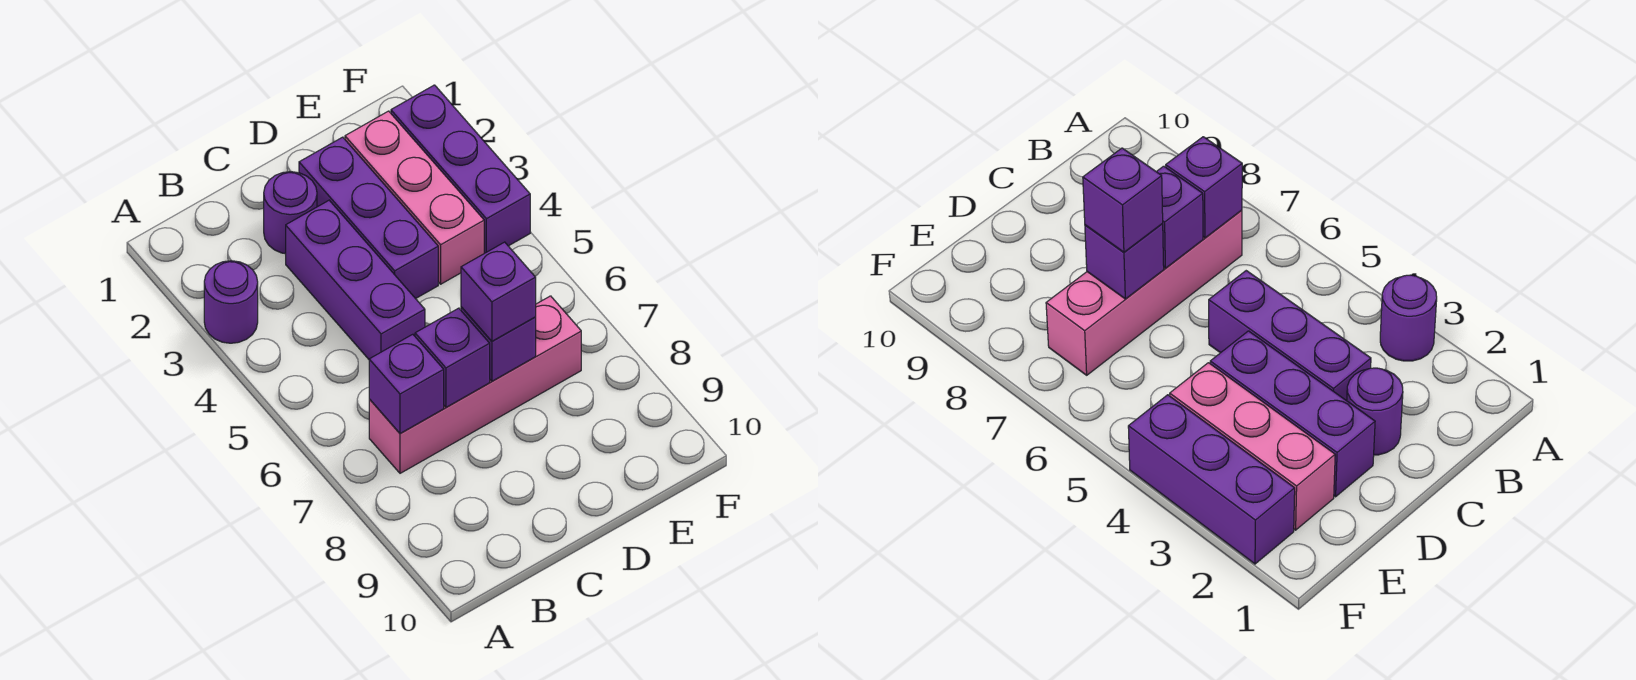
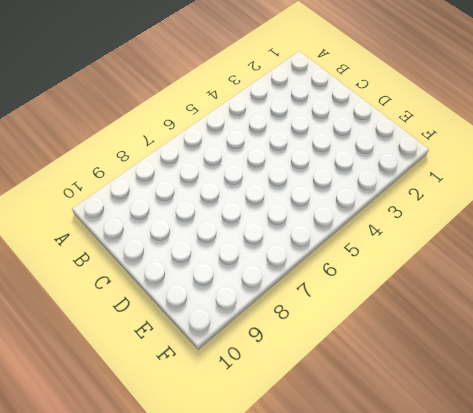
none -> purple 1x1 round brick [204,261,258,343]
none -> pink 1x4 brick [369,296,581,473]

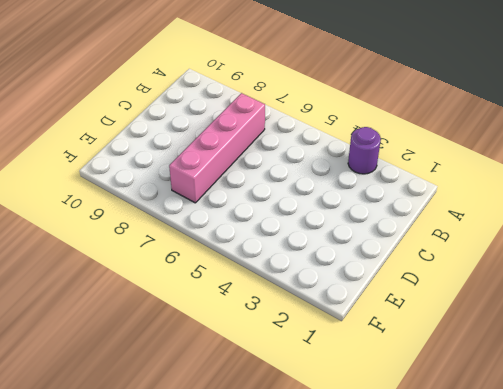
none -> purple 1x1 round brick [264,172,317,254]
none -> purple 1x3 brick [286,200,425,359]

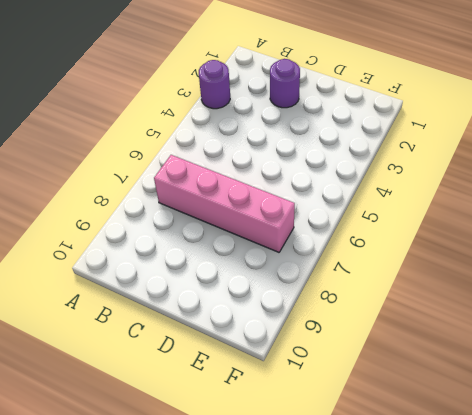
none -> purple 1x3 brick [286,200,425,359]
none -> purple 1x3 brick [299,137,438,299]

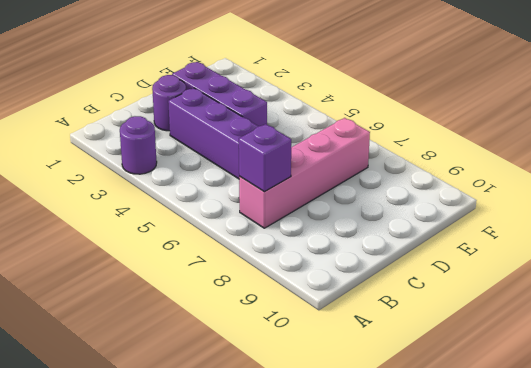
none -> pink 1x3 brick [345,111,484,284]
none -> purple 1x3 brick [391,85,530,253]

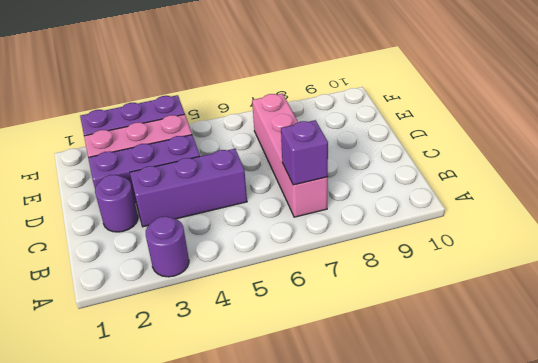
none -> purple 1x1 brick [415,308,490,407]
none -> purple 1x1 brick [461,307,536,381]

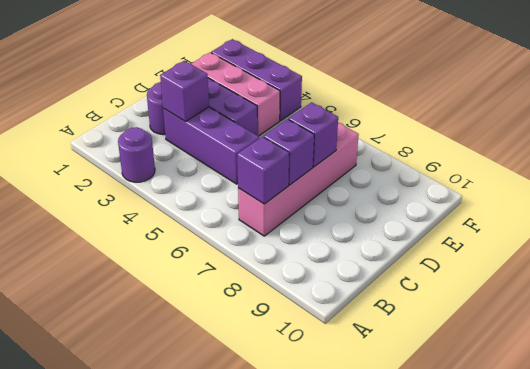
purple 1x1 brick [160,61,209,122] -> purple 1x1 brick moved to [461,242,536,341]

